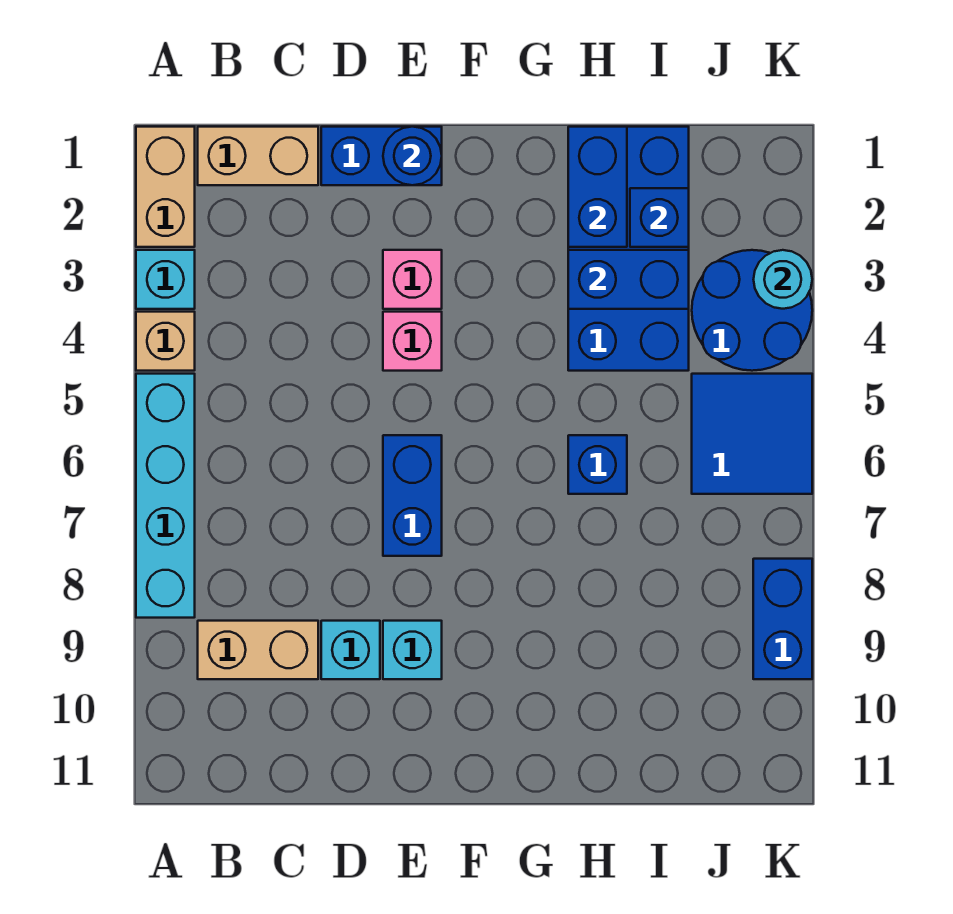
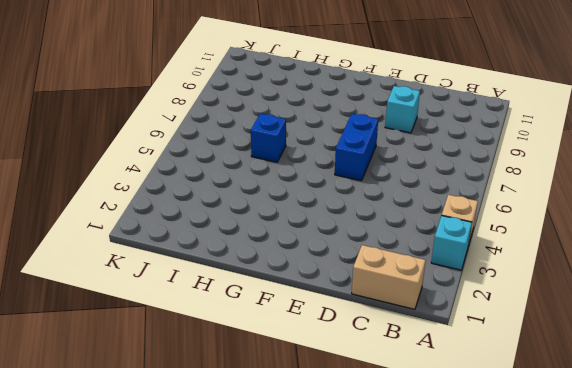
none -> tan 1x2 brick [136,127,195,247]
none -> cyan 1x4 brick [136,374,195,618]
none -> tan 1x2 brick [198,621,318,679]

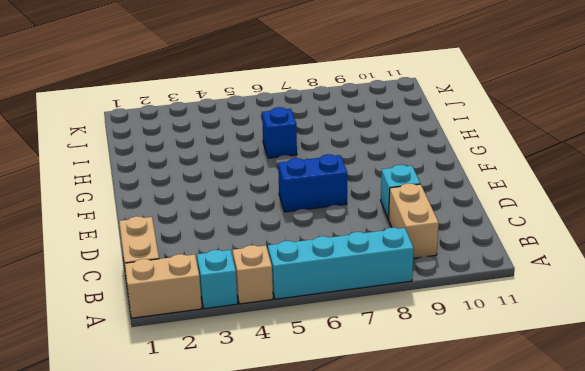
none -> blue 1x2 brick [321,127,442,185]
none -> pink 1x1 brick [383,250,442,309]
none -> pink 1x1 brick [383,312,442,371]

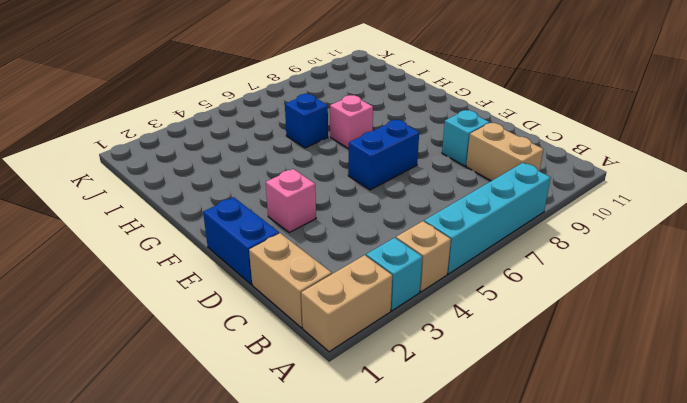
pink 1x1 brick [330,95,373,149] -> pink 1x1 brick moved to [383,312,442,371]
none -> cyan 1x1 brick [383,621,442,679]
none -> blue 2x4 brick [568,127,689,371]
none -> blue 2x2 round brick [692,250,812,371]

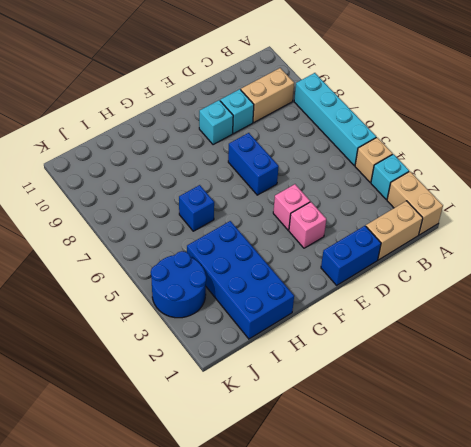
none -> blue 2x2 tile [692,374,812,494]
none -> blue 1x2 brick [753,559,812,679]
none -> blue 1x1 round brick [383,127,442,185]

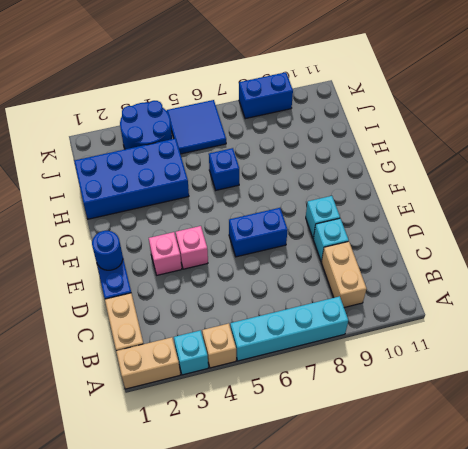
none -> blue 1x2 brick [568,127,627,247]
none -> blue 1x2 brick [568,250,689,309]
none -> blue 1x1 brick [630,188,689,247]

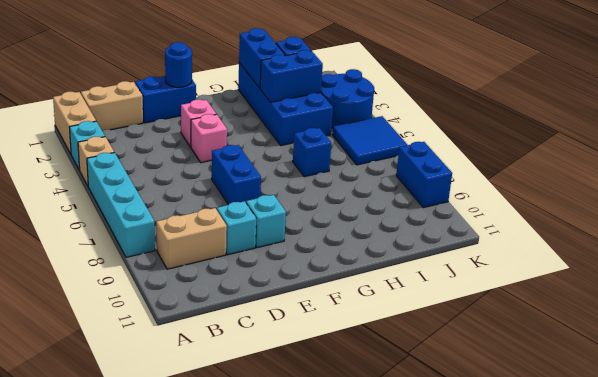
none -> cyan 1x1 round brick [754,250,812,309]

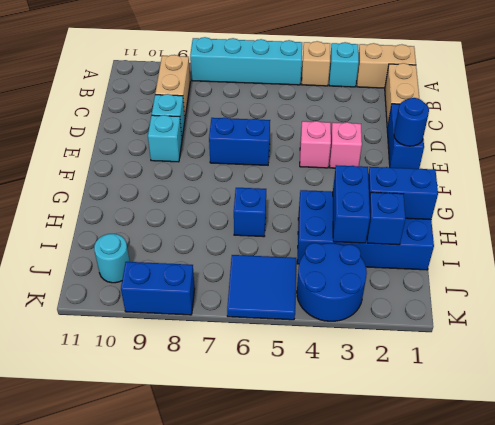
cyan 1x1 round brick [94,234,130,283] -> cyan 1x1 round brick moved to [754,250,812,309]

